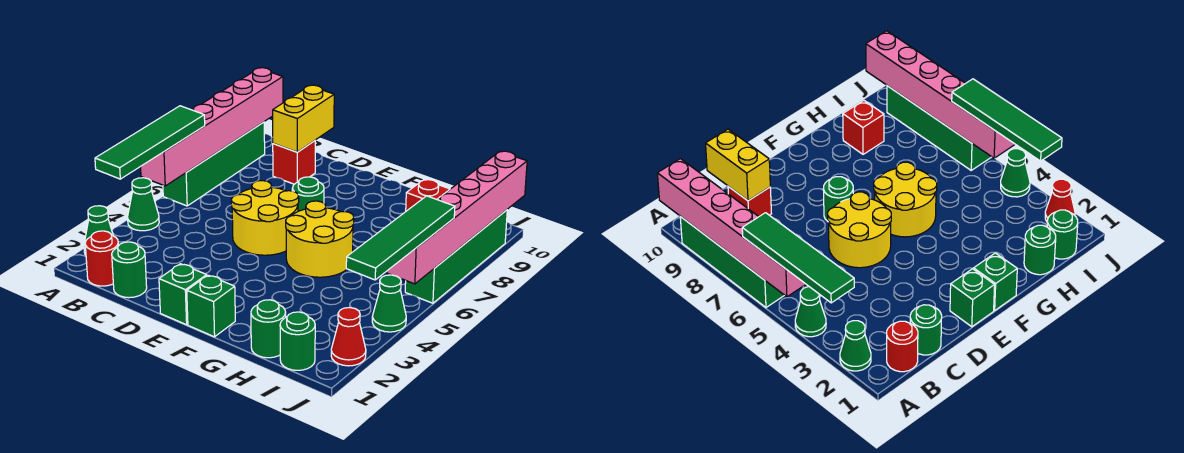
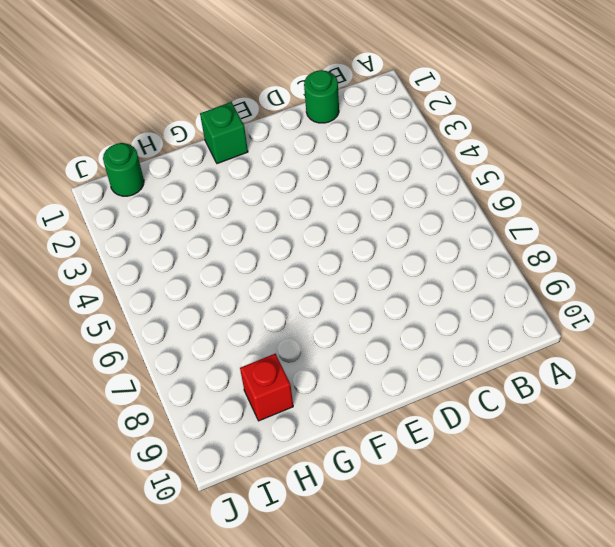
none -> green 1x1 cone [84,206,113,255]
none -> green 1x1 cone [128,178,159,231]
none -> green 1x4 brick [163,122,265,206]

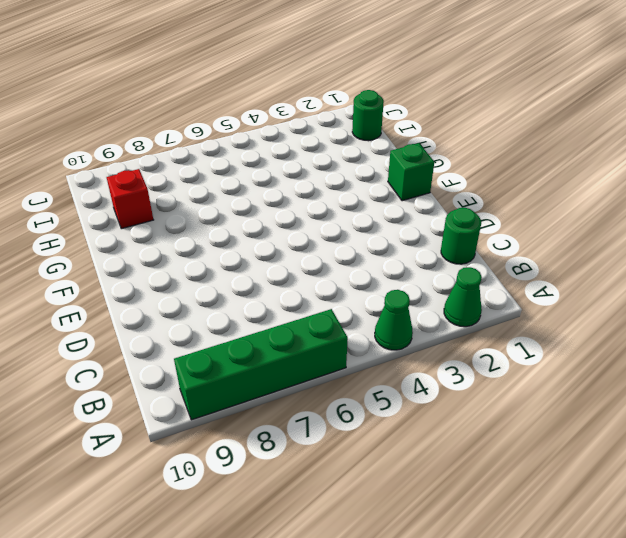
none -> red 1x1 round brick [85,231,118,286]
none -> red 1x1 brick [273,141,315,184]
none -> yellow 2x2 round brick [231,181,299,255]

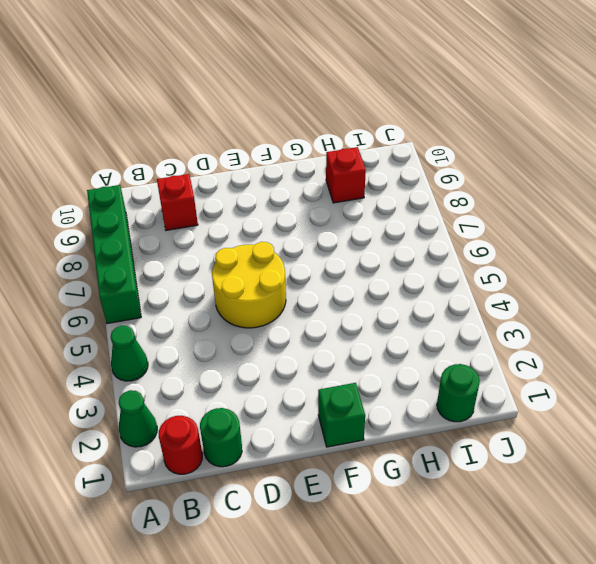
none -> green 1x1 brick [159,264,207,325]
none -> green 1x1 round brick [292,177,324,211]
none -> yellow 2x2 round brick [286,201,354,277]

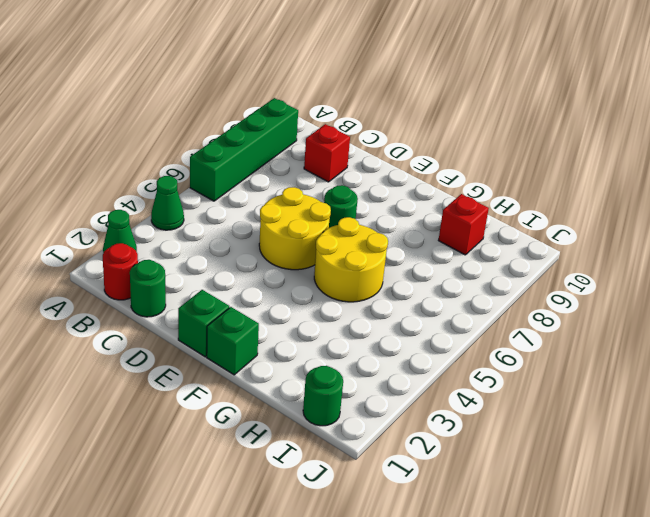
none -> green 1x1 round brick [251,300,286,358]
none -> red 1x1 cone [331,308,366,366]
none -> green 1x1 cone [372,275,406,332]

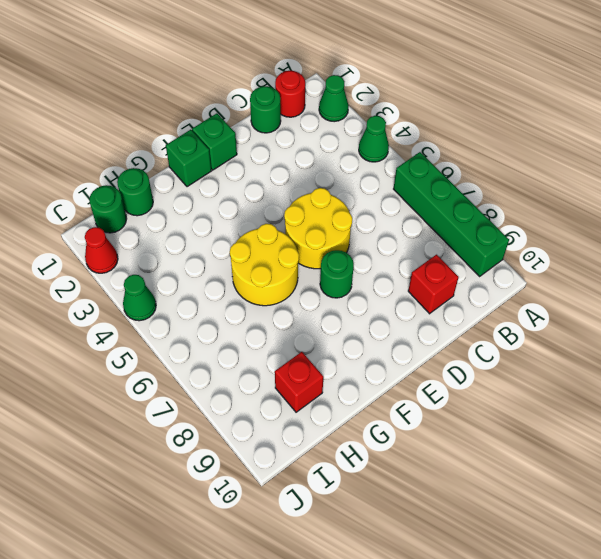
none -> green 1x4 brick [405,210,507,303]
none -> pink 1x6 brick [141,68,283,186]
none -> yellow 1x2 brick [273,85,334,152]

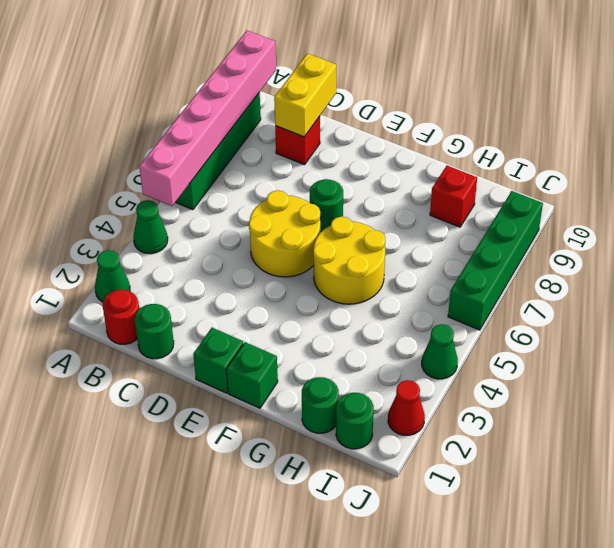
none -> pink 1x6 brick [387,151,527,284]
none -> green 1x4 tile [95,106,205,179]
none -> green 1x4 tile [346,196,455,280]

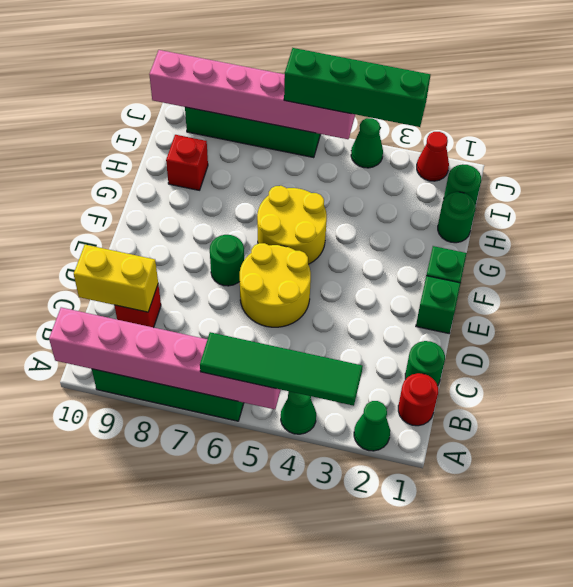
green 1x4 brick [284,48,430,127] -> green 1x4 tile [346,196,455,280]

